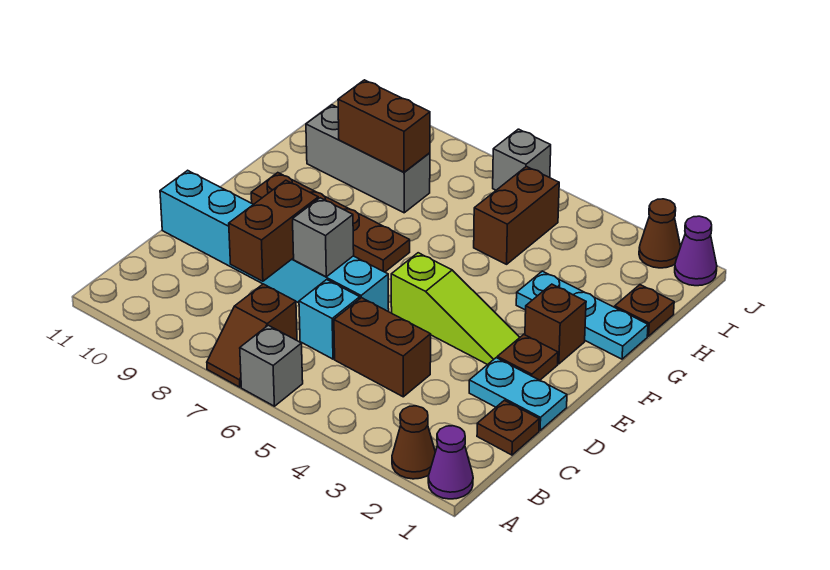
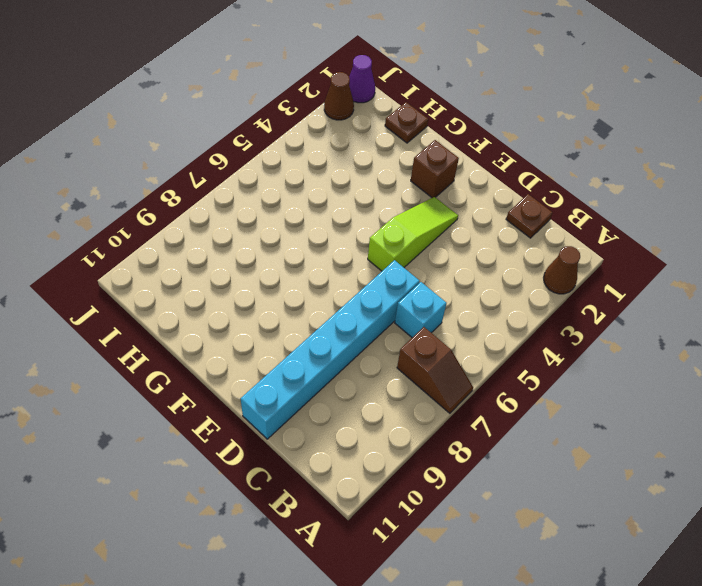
none -> purple 1x1 cone [428,426,473,499]
none -> grey 1x1 brick [240,325,303,406]
none -> brown 1x2 brick [334,298,431,397]

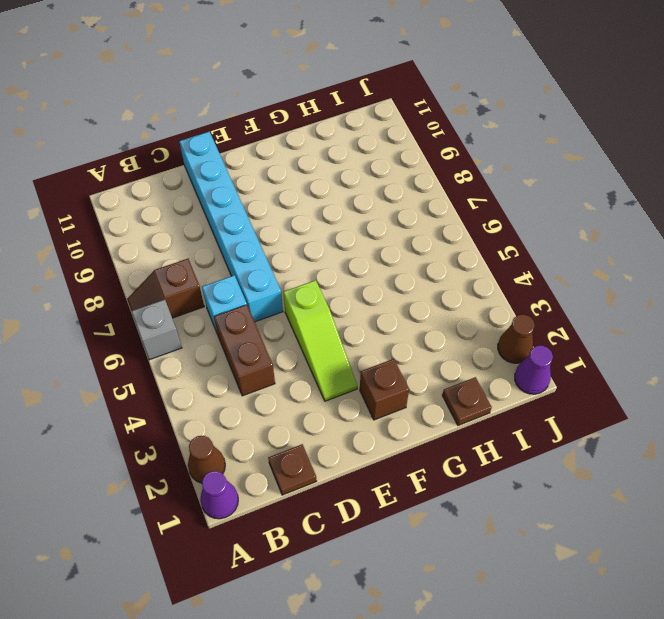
none -> cyan 1x2 plate [469,358,567,430]
none -> brown 1x1 plate [497,334,558,380]
none -> brown 1x4 plate [251,173,410,272]

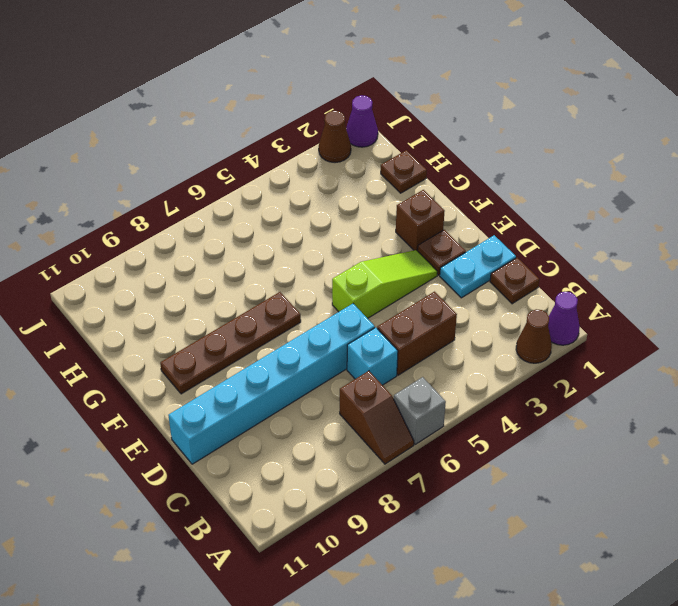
none -> cyan 1x3 plate [516,271,648,359]
none -> brown 1x2 brick [474,166,559,264]
none -> grey 1x3 brick [306,105,430,213]

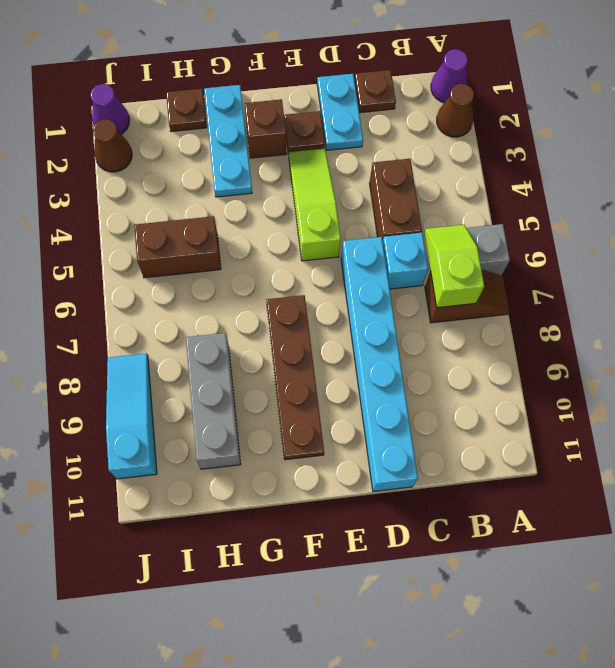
lime 1x2 slope [424,225,484,308] -> none
cyan 1x3 slope [106,353,157,479] -> none
none -> grey 1x1 brick [493,129,551,190]
none -> brown 1x2 brick [229,180,318,281]
none -> grey 1x1 brick [293,198,354,277]

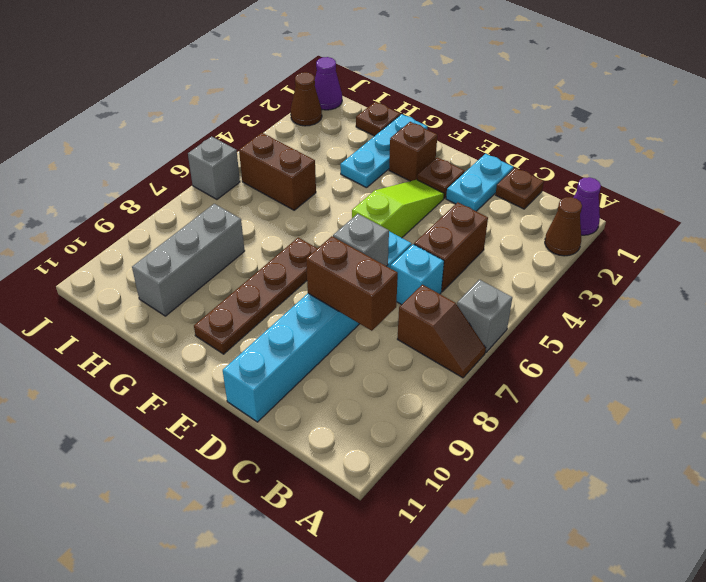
none -> brown 1x2 brick [338,80,430,172]

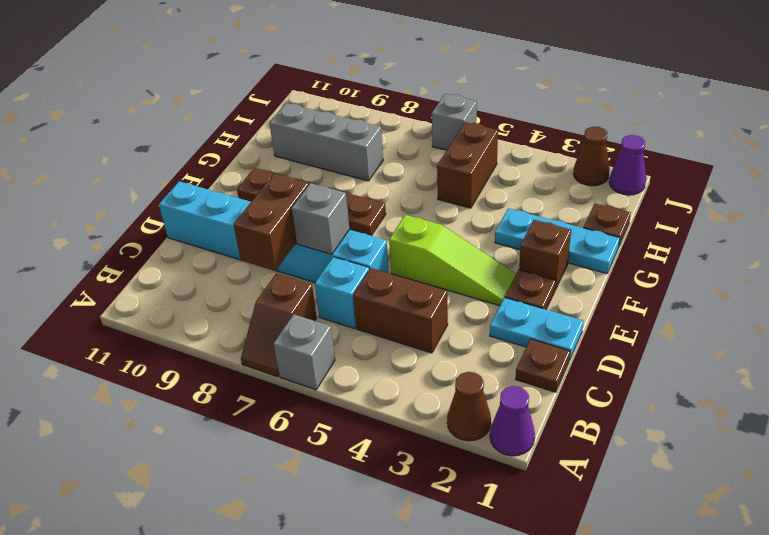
none -> brown 1x2 brick [338,80,430,172]

